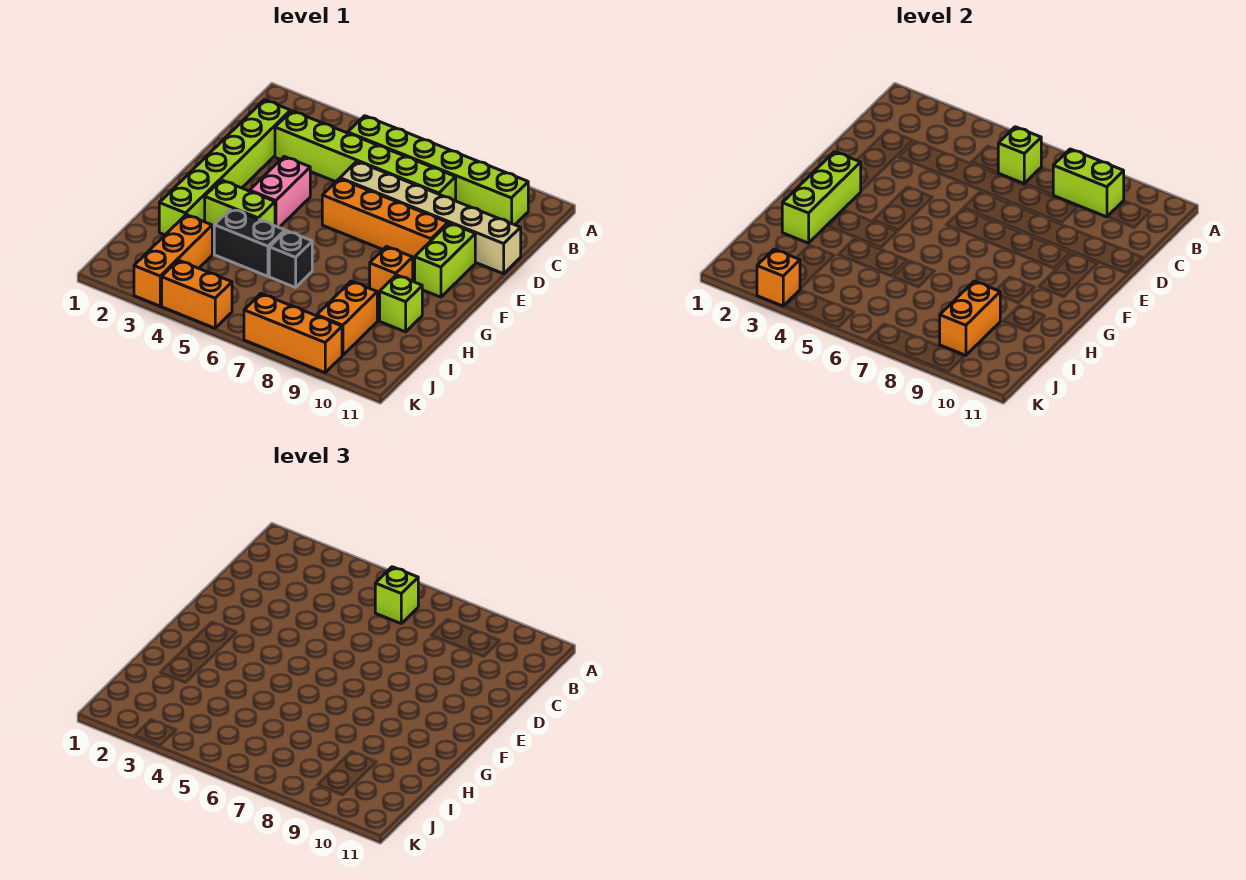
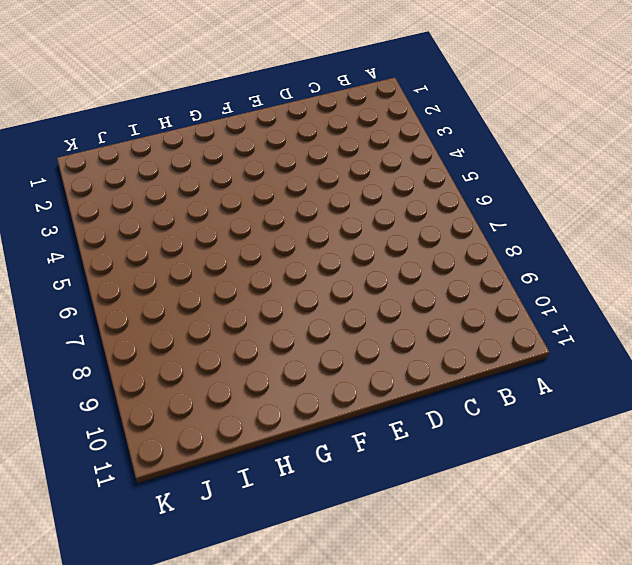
none -> lime 1x6 brick [348,116,528,225]
none -> lime 1x6 brick [159,100,291,235]
none -> lime 1x6 brick [275,111,456,201]

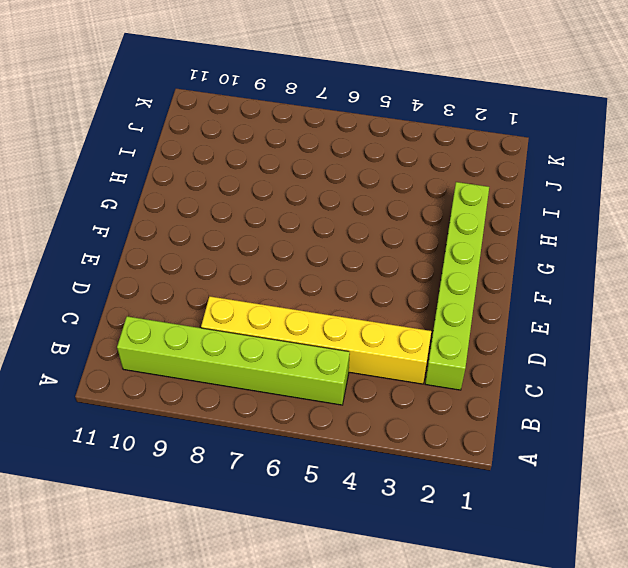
yellow 1x6 brick [201,296,431,384] -> lime 1x6 brick [275,111,456,201]
none -> tan 1x6 brick [340,162,521,274]
none -> pink 1x2 brick [250,157,310,227]
none -> orange 1x4 brick [322,179,448,262]

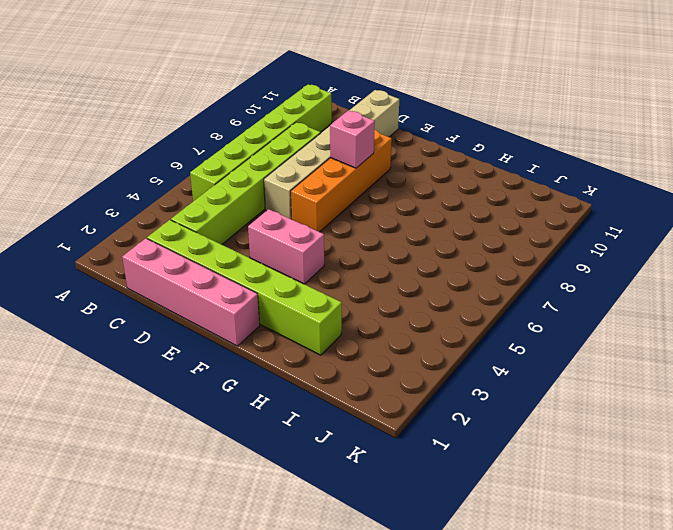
pink 1x4 brick [122,238,260,346] -> none
pink 1x1 brick [330,111,375,168] -> none
none -> lime 1x2 brick [415,223,475,297]
none -> lime 1x2 brick [205,180,275,230]
none -> orange 1x1 brick [370,247,413,297]

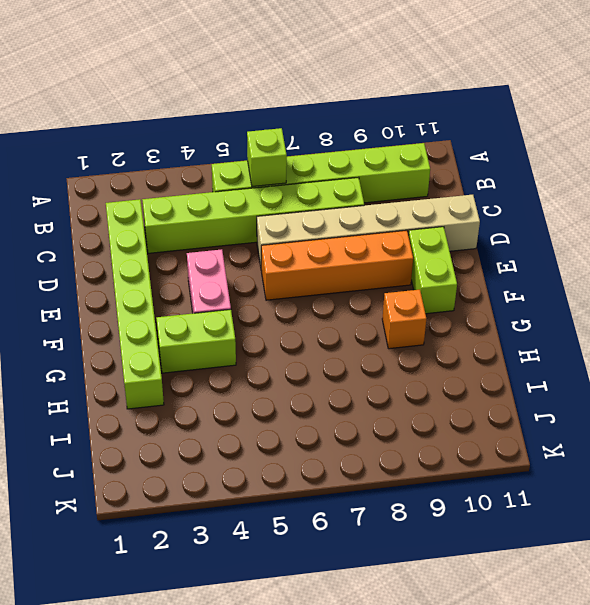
none -> black 1x2 brick [214,208,285,276]
none -> black 1x1 brick [269,231,312,287]
none -> lime 1x1 brick [380,275,422,332]

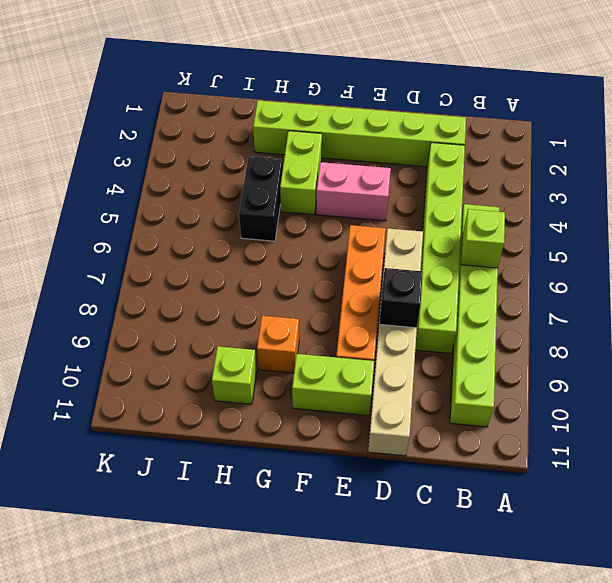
black 1x1 brick [379,268,423,328] -> black 1x1 brick moved to [269,231,312,287]
none -> orange 1x3 brick [134,215,212,306]
none -> orange 1x2 brick [317,281,377,355]
none -> orange 1x2 brick [162,260,232,328]

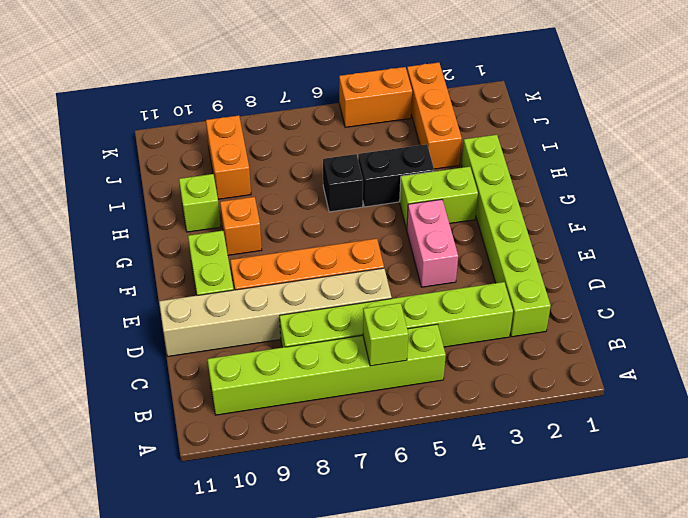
none -> orange 1x3 brick [244,294,342,373]
none -> lime 1x2 brick [1053,149,1124,217]
none -> lime 1x3 brick [782,152,861,243]

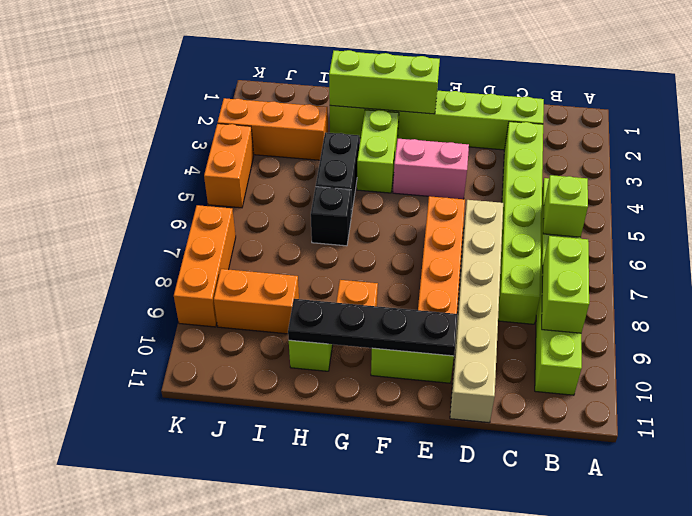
black 1x4 plate [288,299,457,356] -> none
none -> orange 1x2 brick [940,281,1000,355]
none -> orange 1x1 brick [757,249,800,306]
none -> lime 1x1 brick [375,567,418,623]

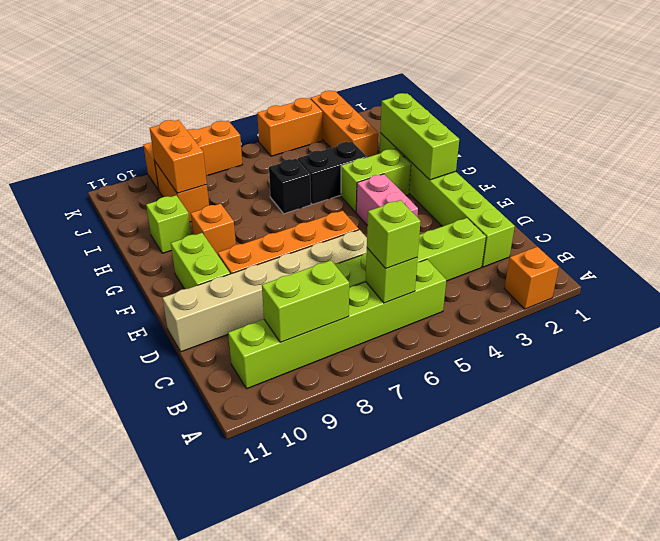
orange 1x1 brick [504,247,559,309] -> orange 1x1 brick moved to [757,249,800,306]

